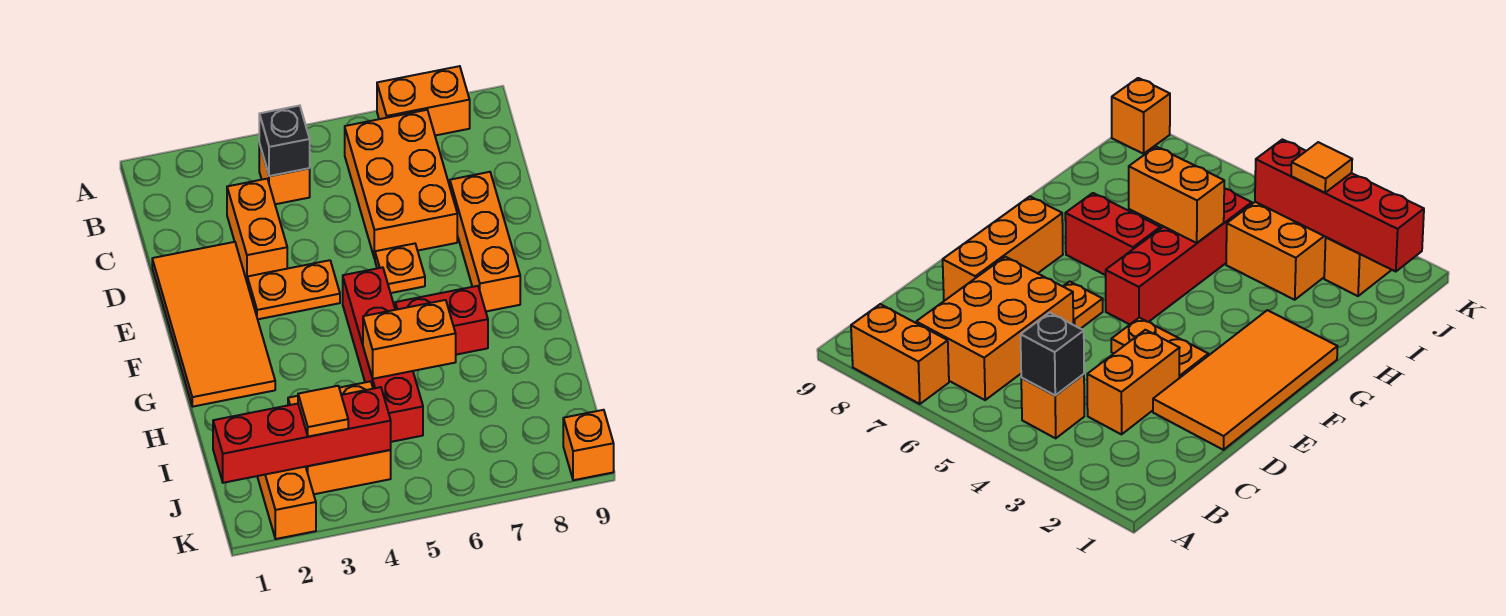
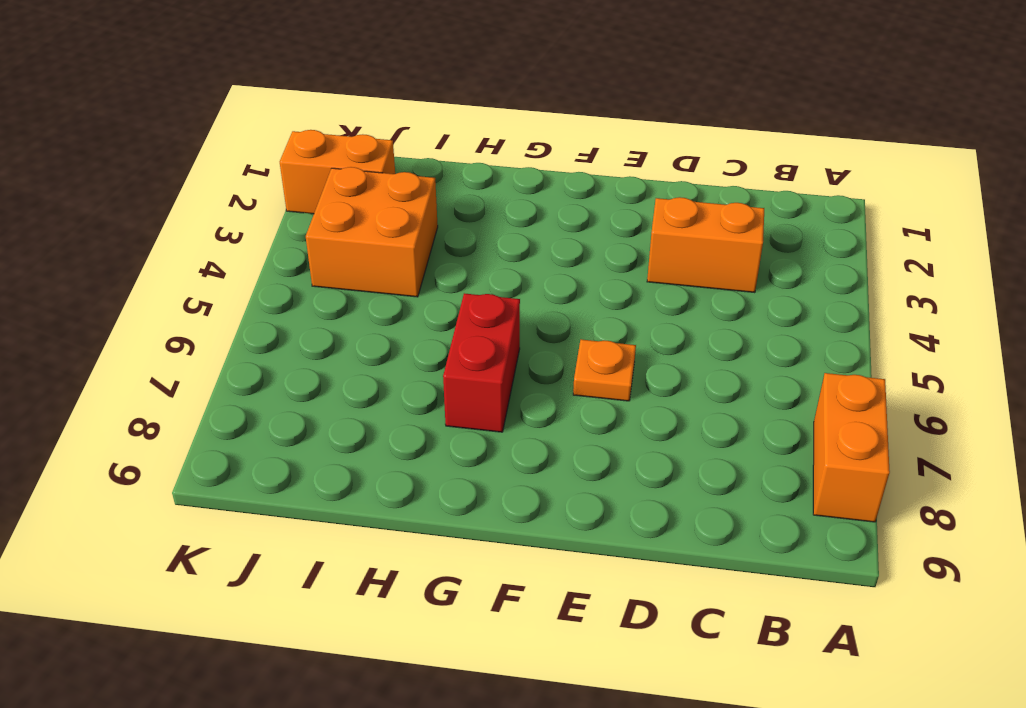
none -> orange 1x1 brick [259,143,310,204]
none -> orange 2x3 brick [345,110,457,259]
none -> orange 2x4 tile [152,242,275,407]

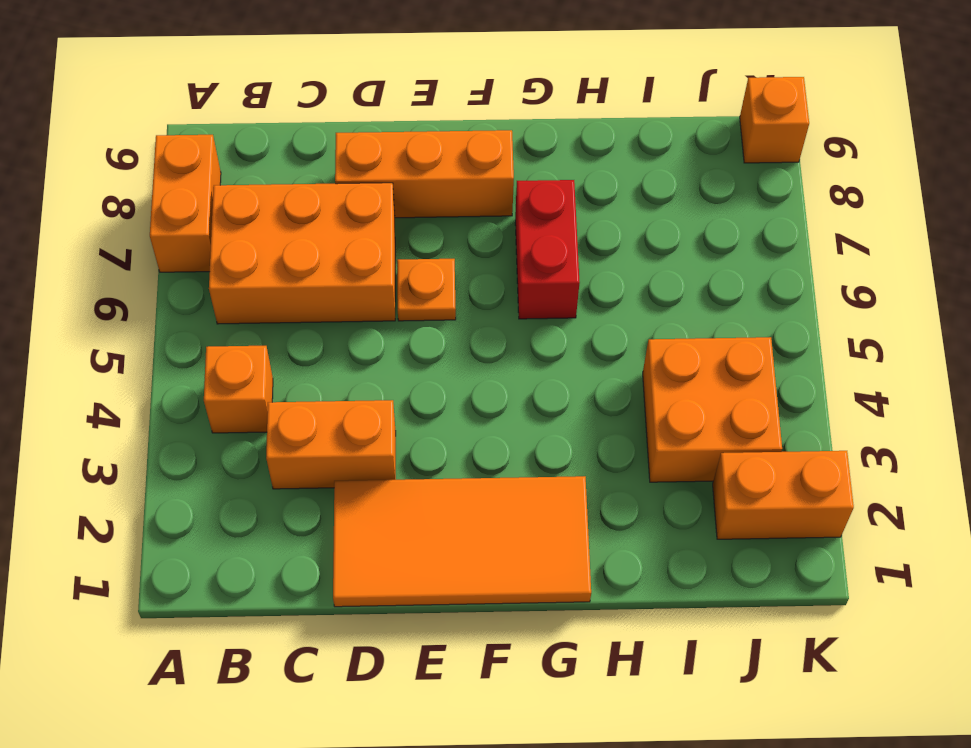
none -> orange 1x2 plate [247,260,340,319]
none -> red 1x4 brick [343,267,423,442]
none -> black 1x1 brick [259,106,310,176]

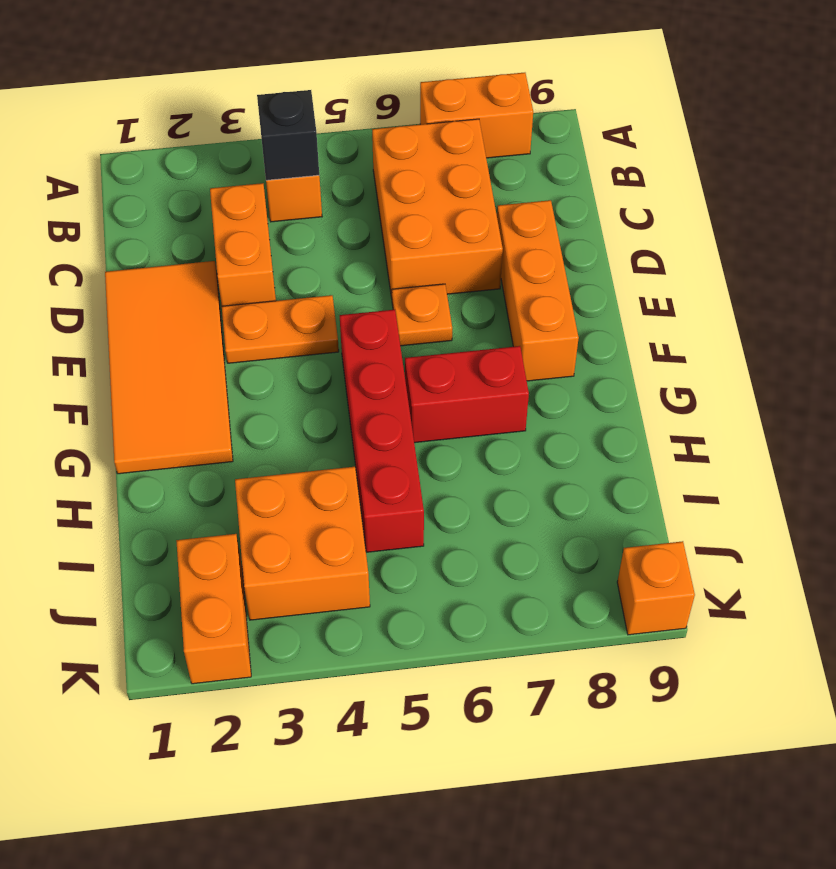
none -> orange 1x2 brick [363,300,456,379]
none -> red 1x4 brick [213,387,391,483]
none -> orange 1x1 tile [298,386,348,437]

